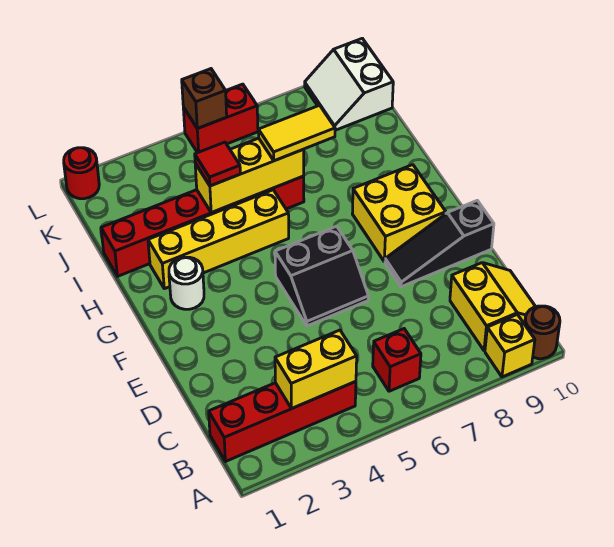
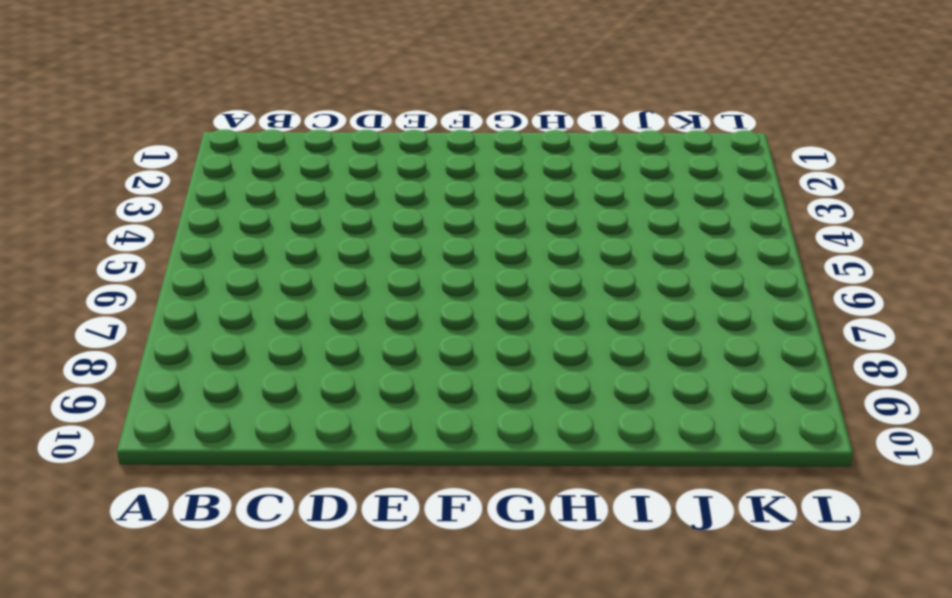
none -> yellow 1x1 brick [485,314,535,377]
none -> brown 1x1 round brick [525,306,560,359]
none -> red 1x4 brick [209,382,356,462]

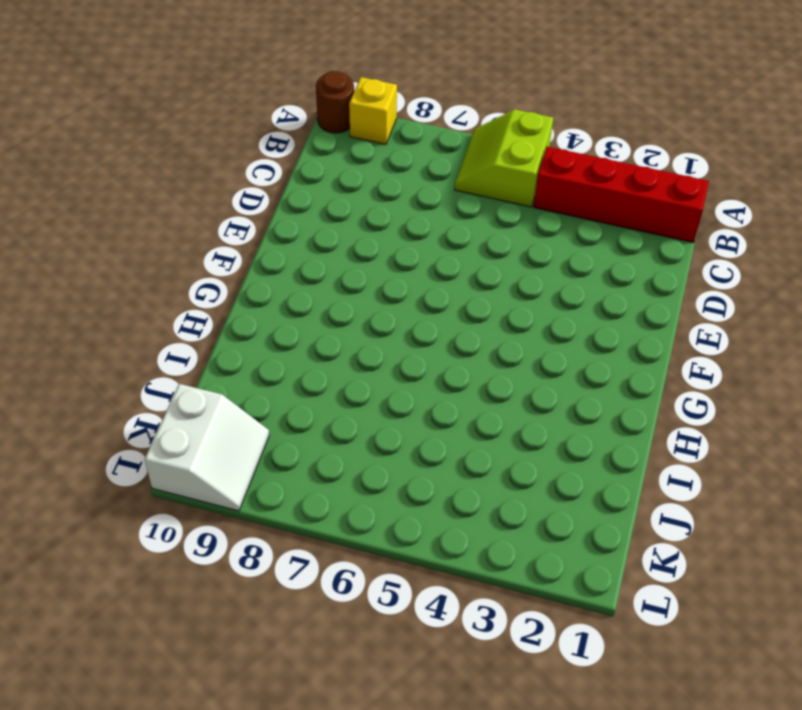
lime 2x2 slope [455,109,553,207] -> red 1x1 brick [373,329,421,391]
none -> yellow 2x2 slope [450,263,536,351]
none -> black 2x2 slope [275,226,368,326]
none -> black 1x3 slope [385,201,494,287]

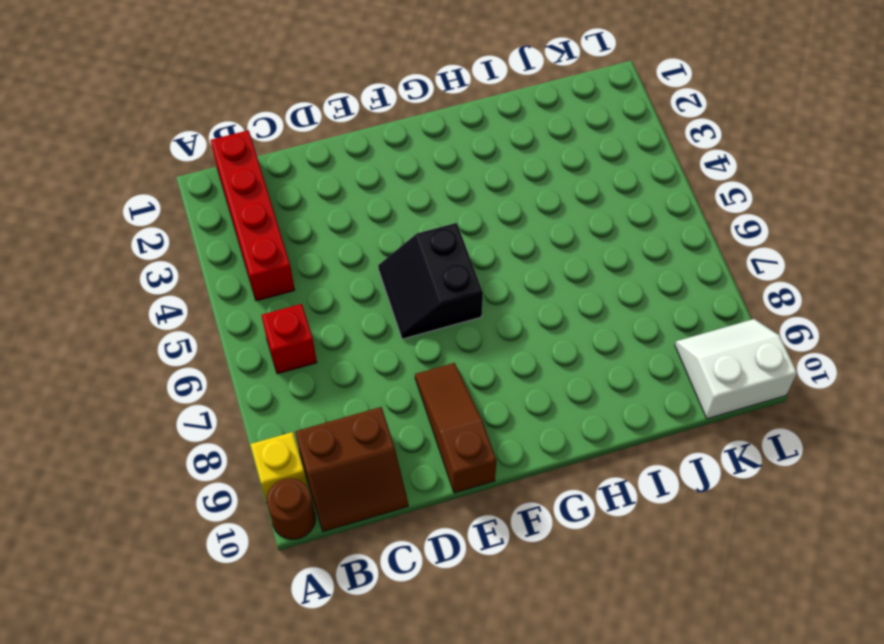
brown 2x2 slope [295,407,408,531] -> yellow 2x2 slope [450,263,536,351]
brown 1x3 slope [415,363,497,493] -> black 1x3 slope [385,201,494,287]
none -> yellow 2x2 brick [352,165,446,262]
none -> white 1x1 round brick [169,257,204,309]
none -> yellow 1x4 brick [148,190,289,289]

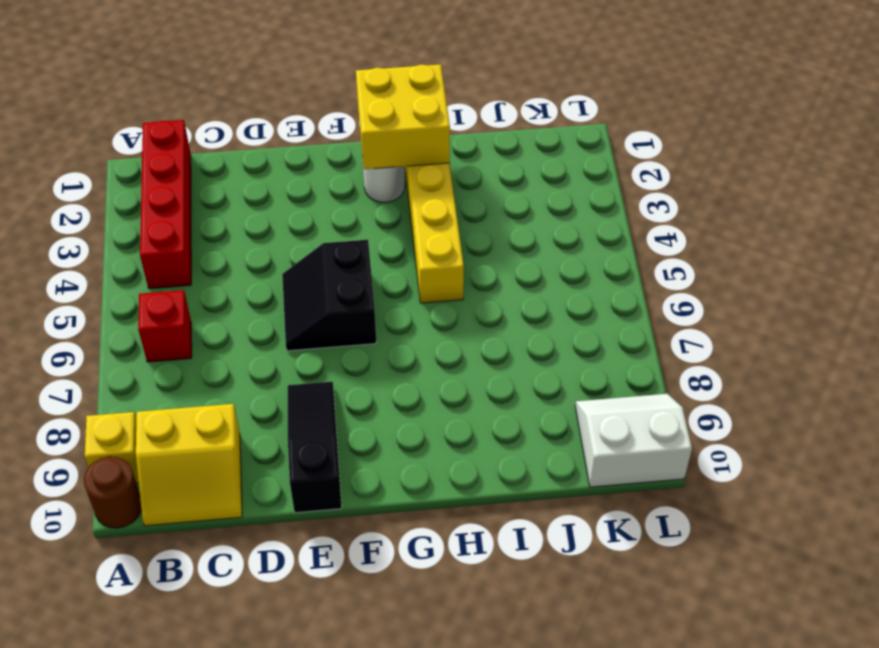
yellow 2x2 brick [356,64,450,169] -> yellow 2x2 brick moved to [352,165,446,262]
none -> red 1x6 brick [101,176,304,276]
none -> red 1x1 round brick [64,148,99,199]
none -> red 1x2 brick [183,84,258,153]

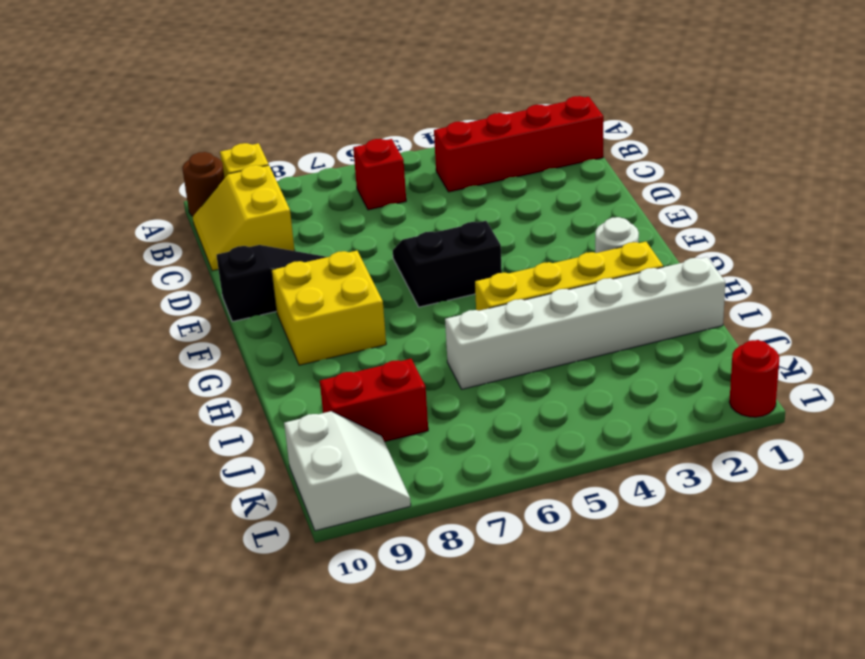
white 1x6 brick [445,257,725,389] -> red 1x6 brick [101,176,304,276]
red 1x2 brick [320,359,428,442] -> red 1x2 brick moved to [183,84,258,153]
none -> yellow 1x2 brick [275,330,357,409]
none -> yellow 1x3 brick [195,138,304,213]
none -> brown 1x1 brick [182,69,227,129]

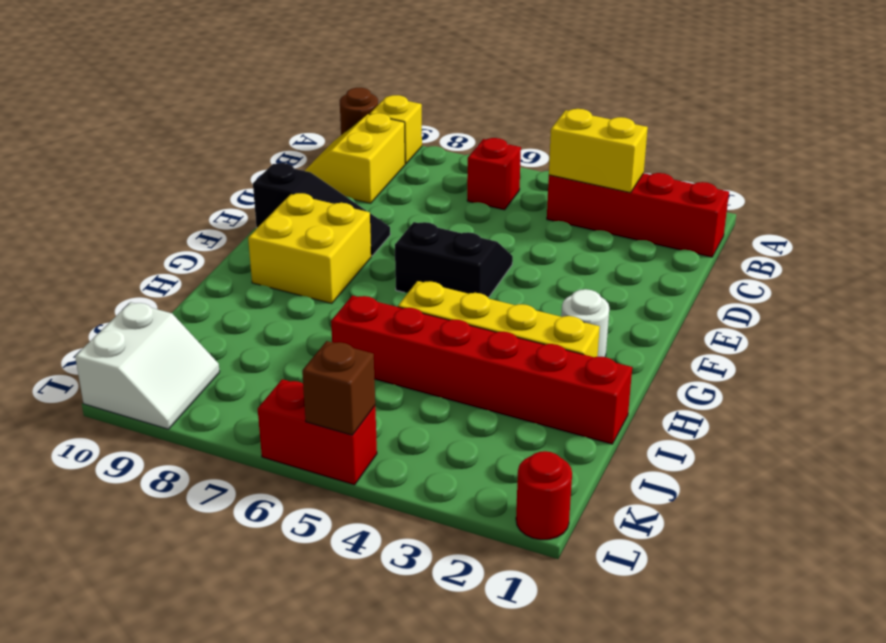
none -> yellow 1x3 brick [195,138,304,213]
none -> red 1x1 tile [195,142,240,186]
none -> yellow 1x2 tile [258,105,335,161]

